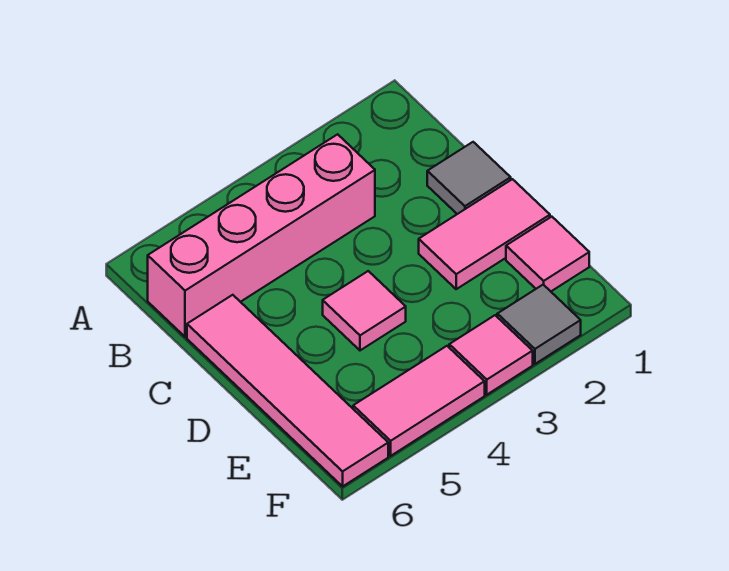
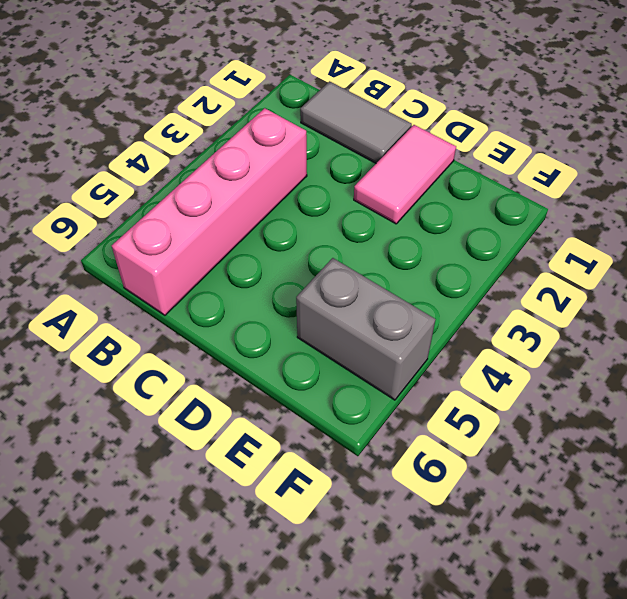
grey 1x2 tile [300,81,412,163] -> grey 1x1 tile [427,142,511,214]
grey 1x2 brick [296,258,436,400] -> pink 1x2 tile [353,346,485,456]
none -> pink 1x4 tile [187,295,388,486]
none -> pink 1x1 tile [323,271,406,350]

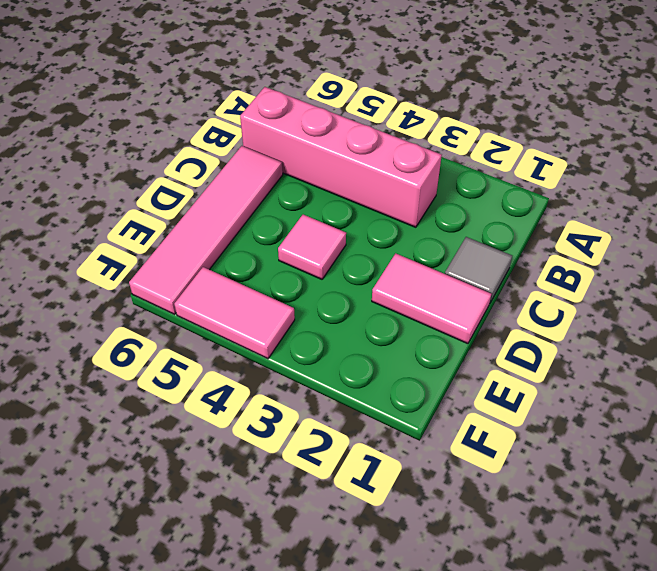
none -> pink 1x1 tile [506,217,589,291]
none -> grey 1x1 tile [497,285,581,364]

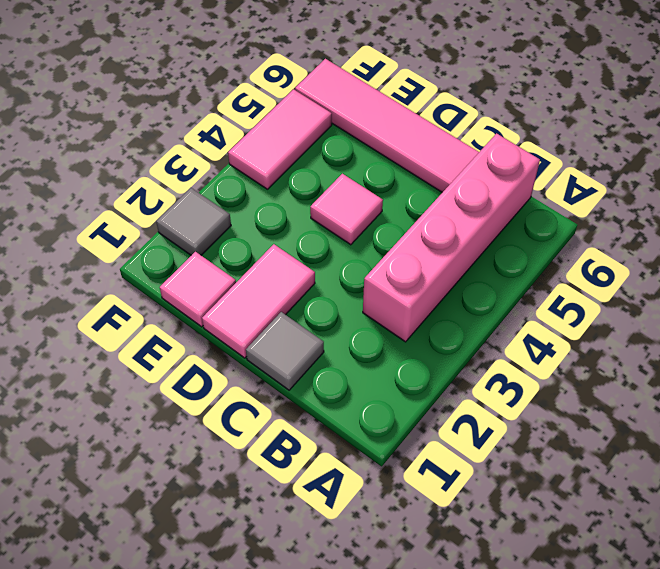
none -> pink 1x1 tile [449,315,533,395]

